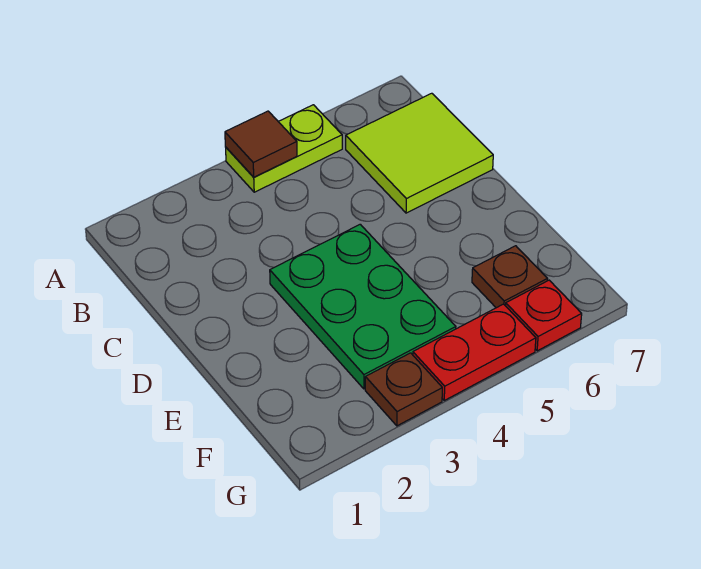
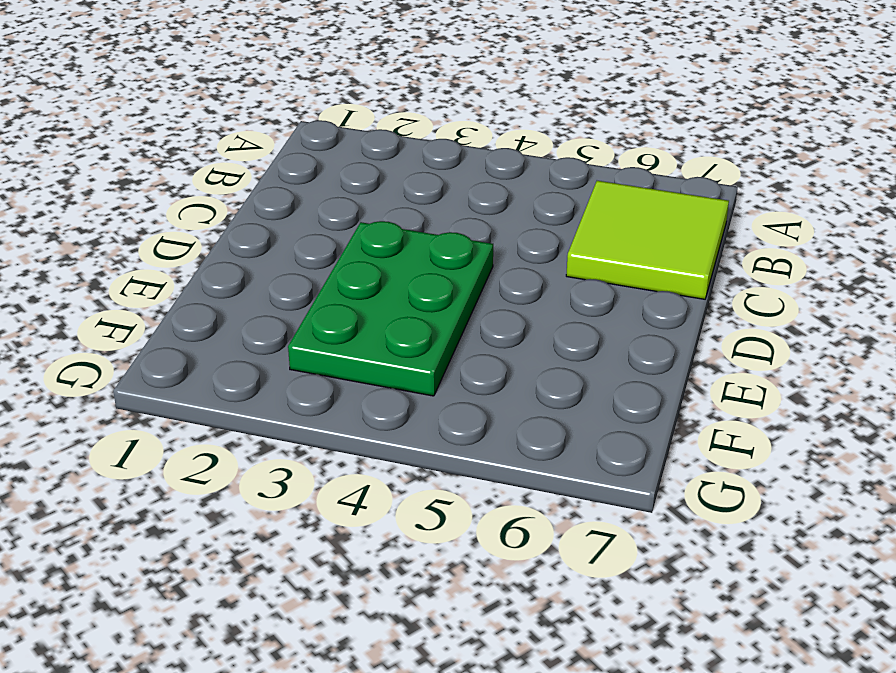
none -> lime 1x2 plate [226,105,342,192]
none -> brown 1x1 plate [472,246,547,308]

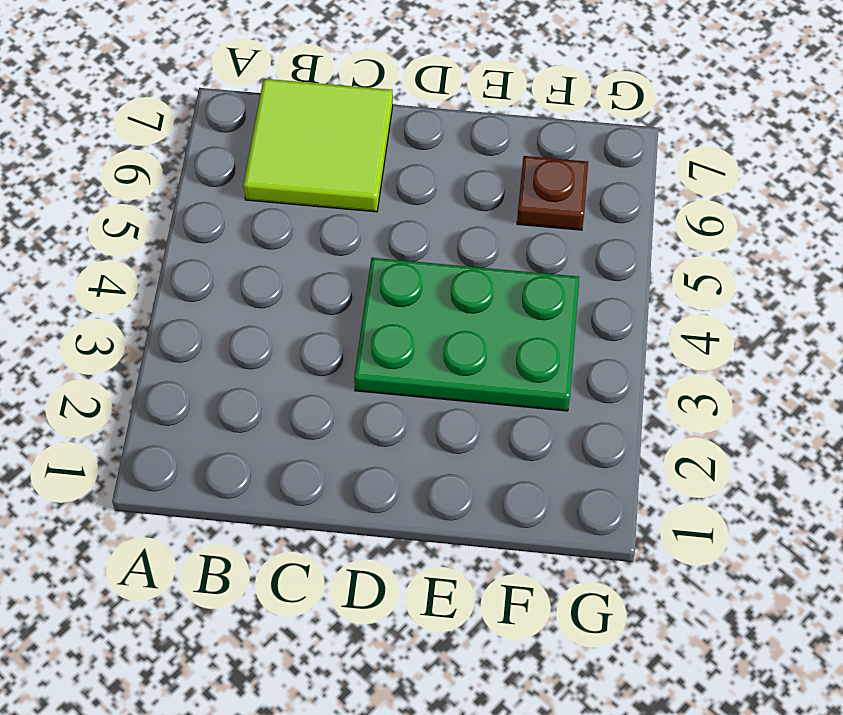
none -> lime 1x2 plate [226,105,342,192]
none -> brown 1x1 plate [365,353,442,426]

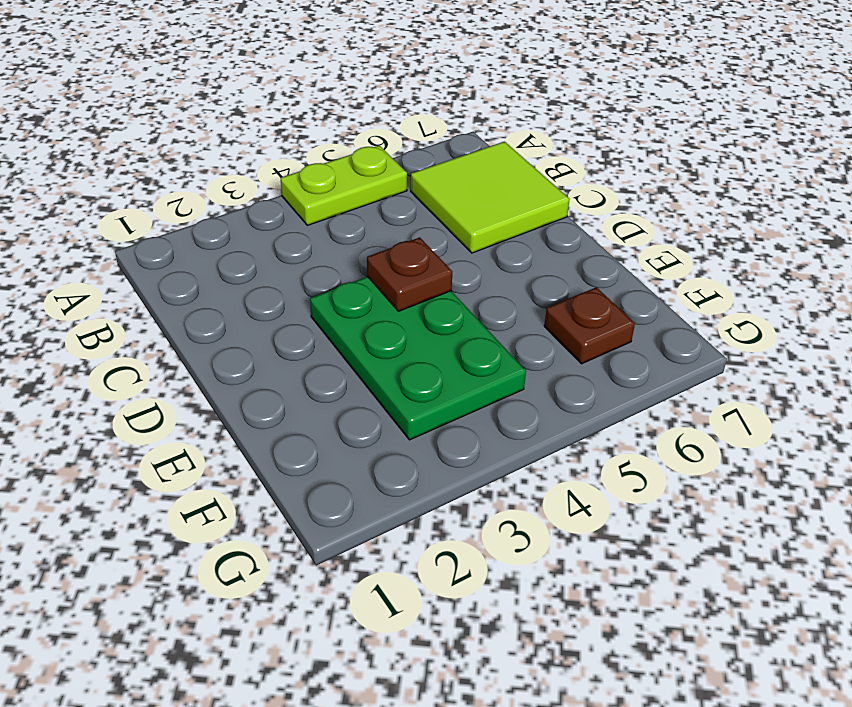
brown 1x1 plate [367,237,452,311] -> brown 1x1 plate moved to [365,353,442,426]
none -> red 1x2 plate [413,304,536,400]
none -> red 1x1 plate [506,280,582,351]

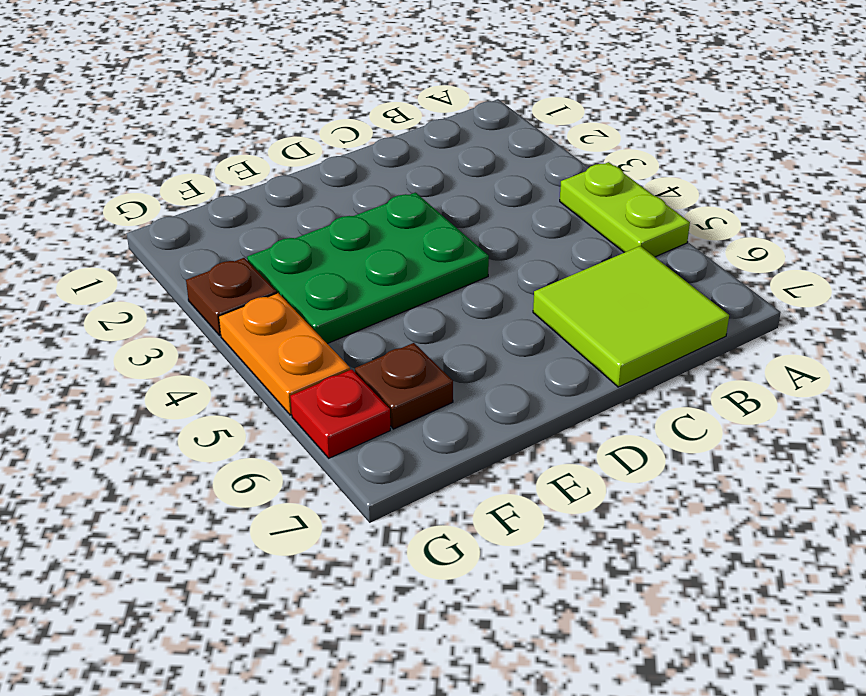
orange 1x2 plate [219,293,350,415] -> red 1x2 plate [413,304,536,400]
none -> brown 1x1 tile [225,111,297,177]

